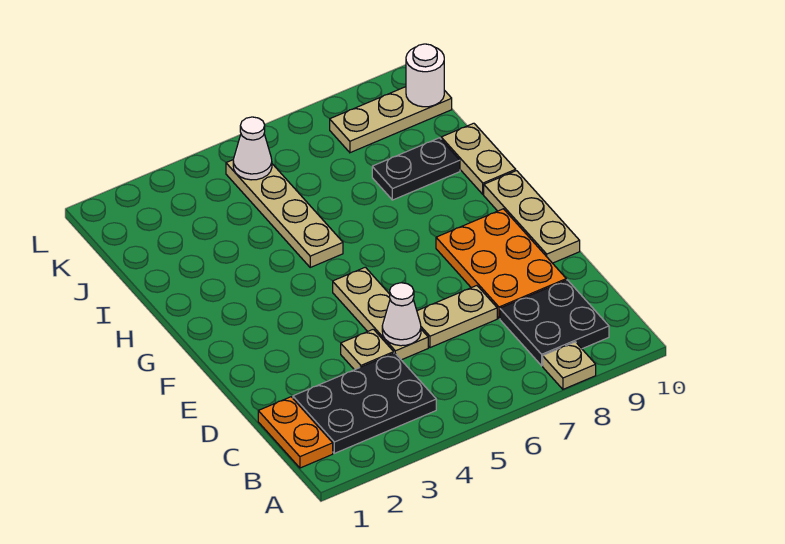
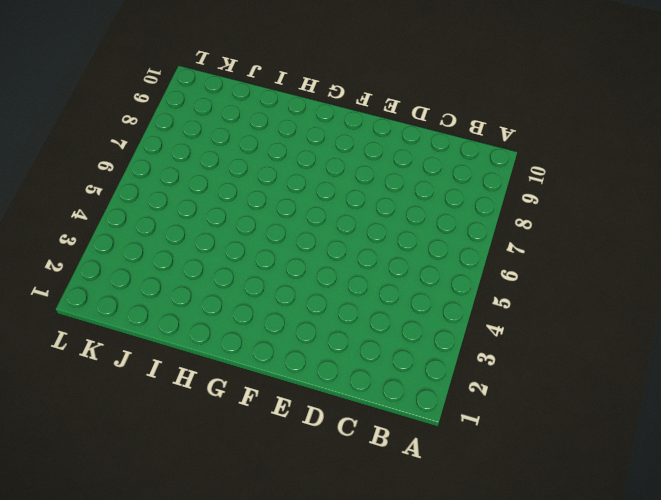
none -> tan 1x1 plate [543,342,596,389]
none -> orange 1x2 plate [258,397,333,468]
none -> black 2x3 plate [293,353,436,453]

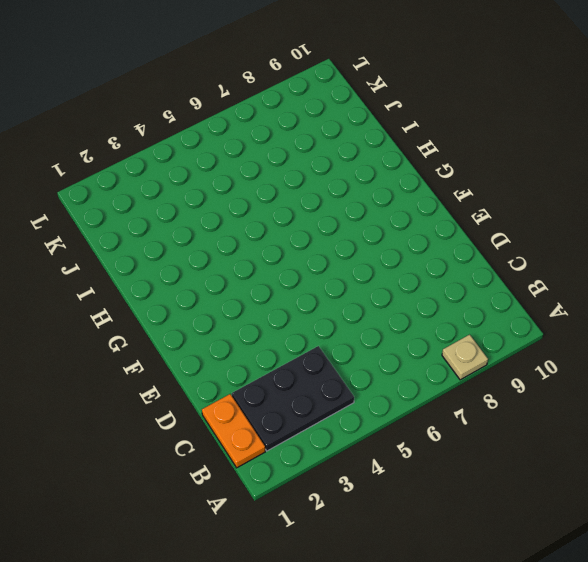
none -> black 2x2 plate [500,280,609,366]
none -> tan 1x1 plate [341,329,394,370]
none -> tan 1x3 plate [333,267,428,360]

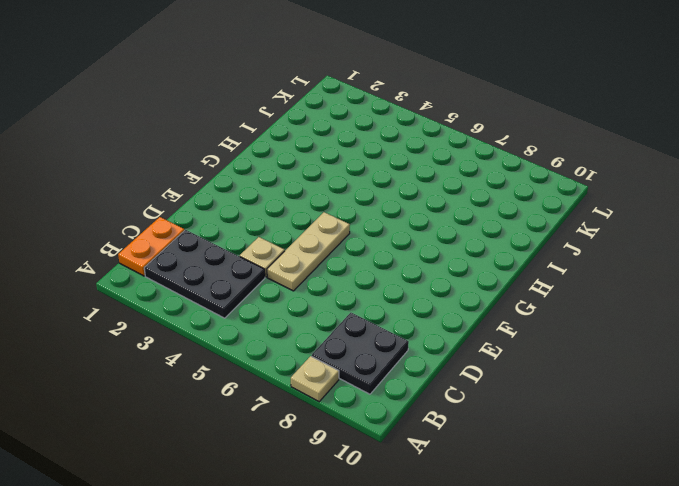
none -> tan 1x2 plate [417,286,497,348]
none -> orange 2x3 plate [436,209,566,318]
none -> tan 1x3 plate [484,171,580,263]

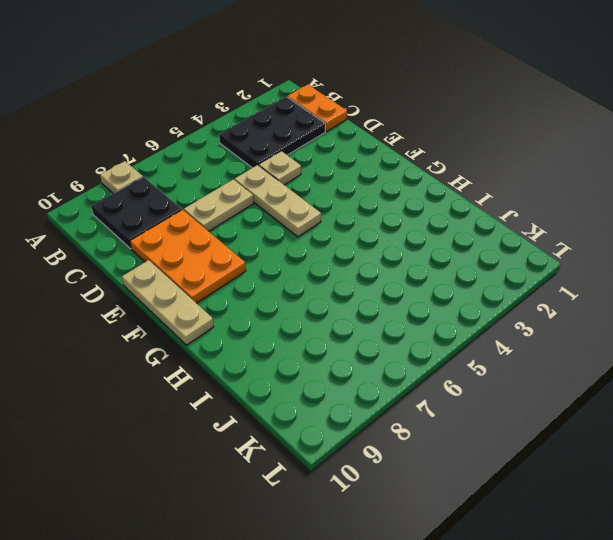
none -> tan 1x4 plate [226,160,343,267]
none -> tan 1x2 plate [441,123,516,194]
none -> black 1x2 plate [372,138,460,200]

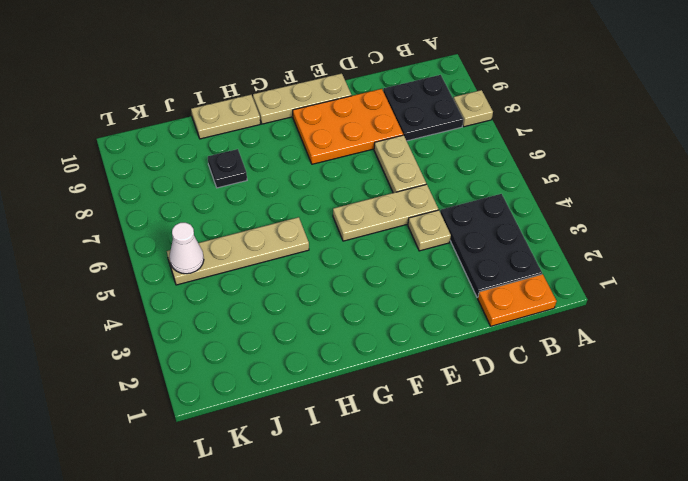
black 1x1 plate [208,149,247,188] -> black 1x2 plate [372,138,460,200]
none -> tan 1x3 plate [330,87,452,153]
none -> white 1x1 cone [382,283,421,346]
none -> white 1x1 round brick [406,44,444,107]

